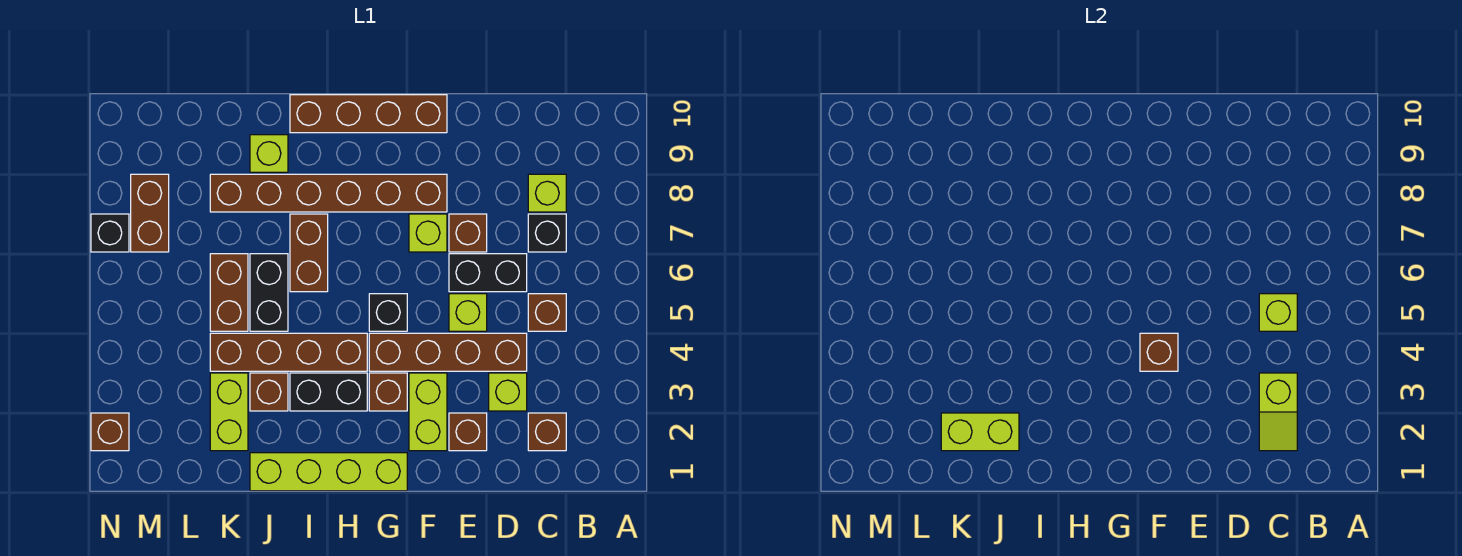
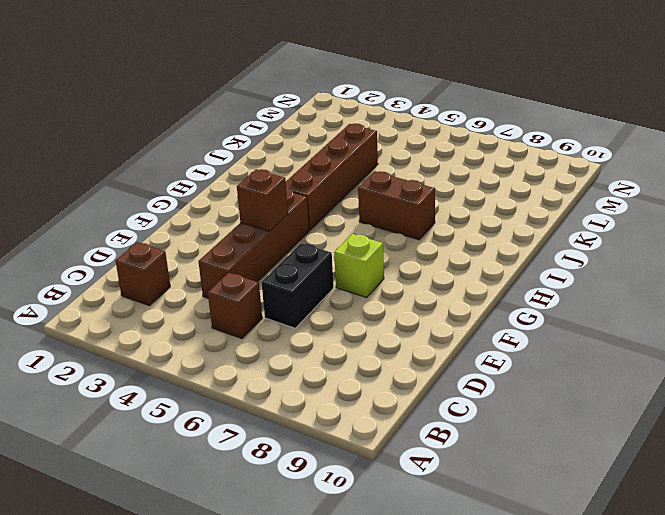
none -> black 1x1 brick [528,214,566,252]
none -> lime 1x1 brick [528,174,566,212]
none -> lime 1x1 brick [489,373,527,411]
none -> brown 1x1 brick [449,413,487,451]

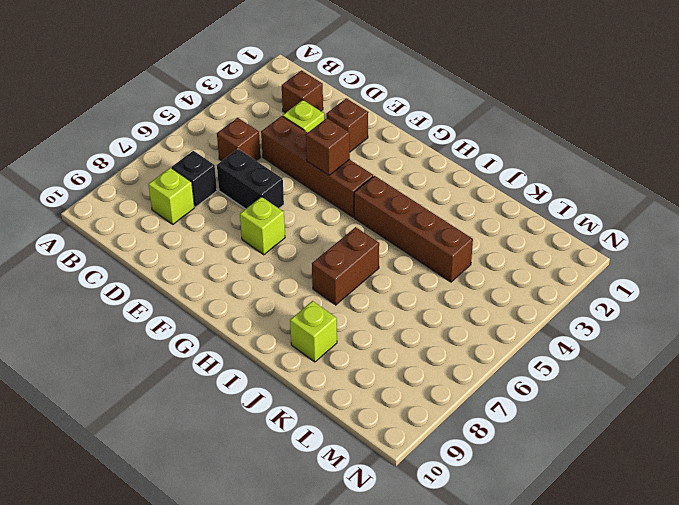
none -> lime 1x1 brick [449,294,487,331]
none -> brown 1x1 brick [449,214,487,252]
none -> lime 1x2 brick [409,373,447,451]
none -> brown 1x6 brick [210,174,447,212]

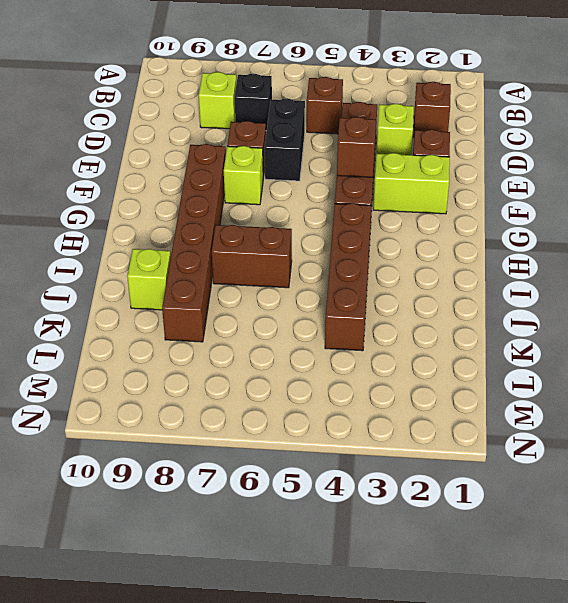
none -> lime 1x1 brick [449,294,487,331]
none -> brown 1x4 brick [290,95,447,133]
none -> lime 1x4 brick [250,453,407,491]
none -> brown 1x1 brick [369,373,407,411]

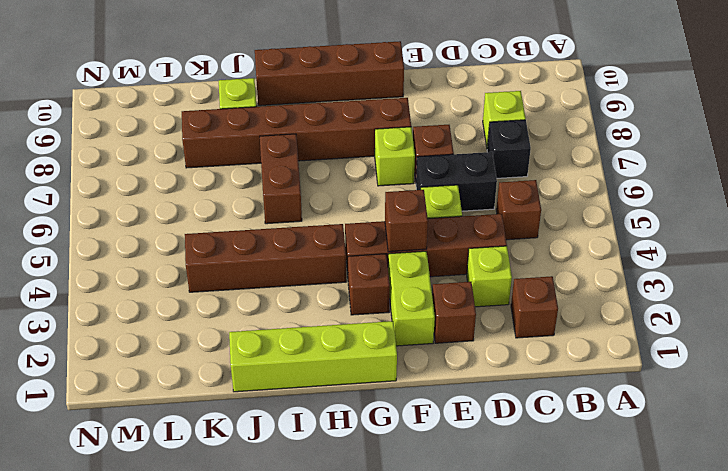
none -> black 1x1 brick [369,294,407,331]
none -> black 1x2 brick [290,373,367,411]
none -> brown 1x1 brick [250,373,288,411]
none -> black 1x2 brick [250,254,288,331]

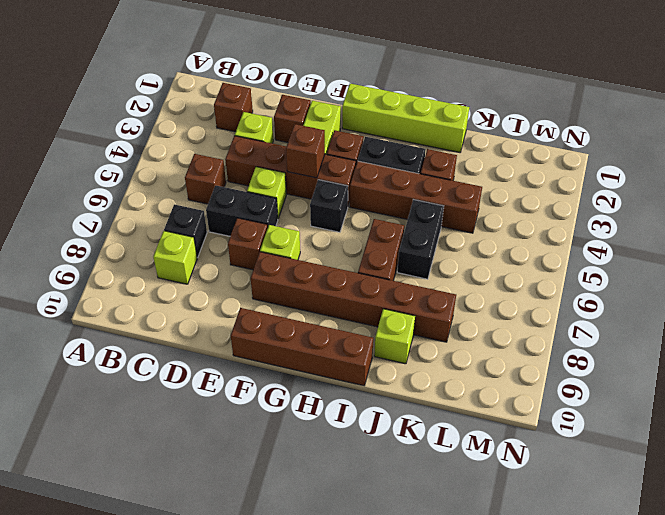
none -> lime 1x2 brick [210,373,248,451]
none -> brown 1x2 brick [210,254,248,331]
none -> brown 1x2 brick [131,174,169,252]
none -> brown 1x1 brick [91,413,129,451]

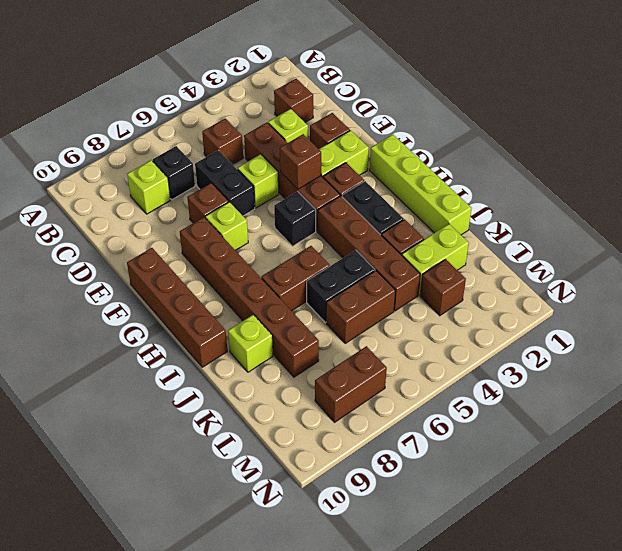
brown 1x1 brick [420,259,466,316] -> brown 1x1 brick moved to [91,413,129,451]
none -> black 1x1 brick [91,214,129,252]
none -> lime 1x2 slope [1259,373,1297,451]
none -> lime 1x1 brick [1259,294,1297,331]
none -> lime 1x2 brick [941,413,1019,451]

